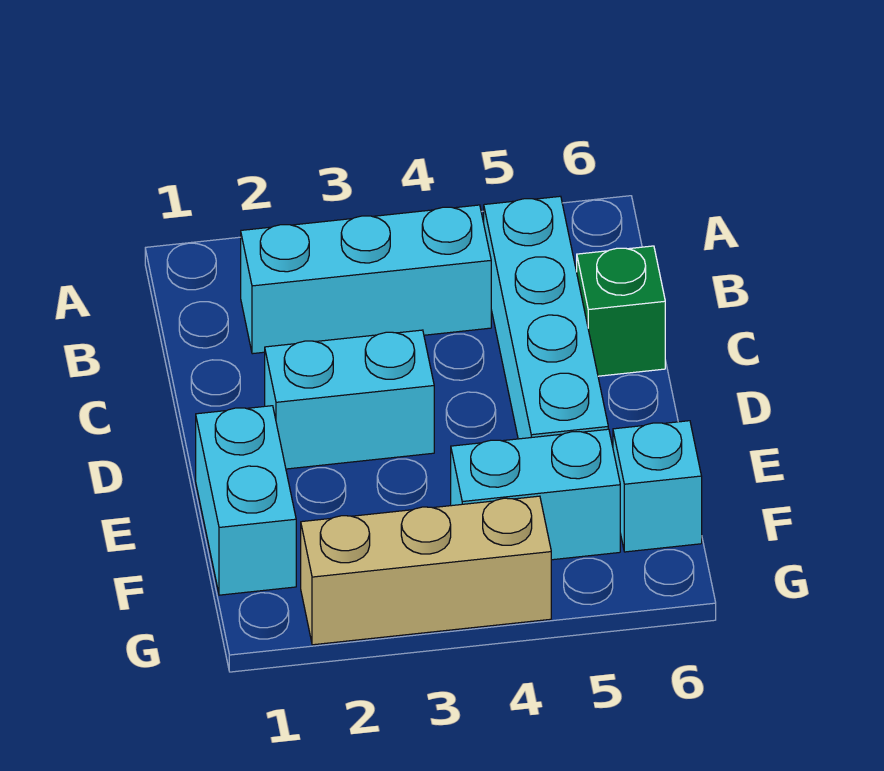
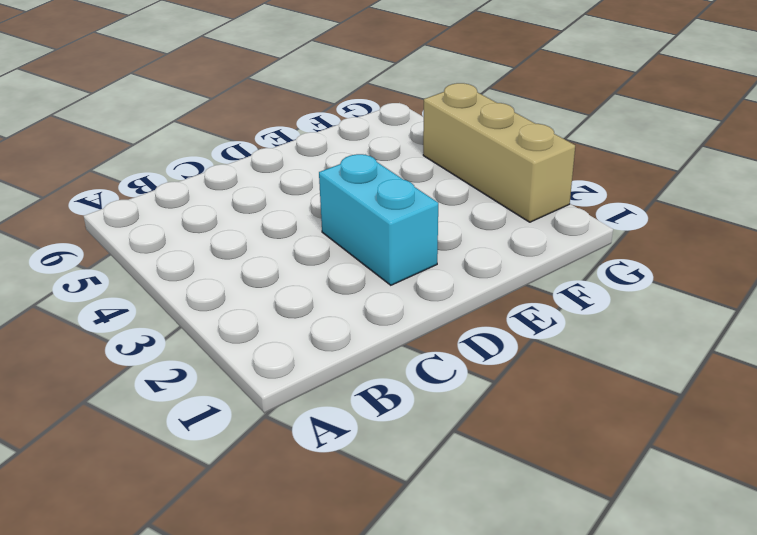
none -> cyan 1x3 brick [241,205,491,354]
none -> cyan 1x4 brick [484,196,608,439]

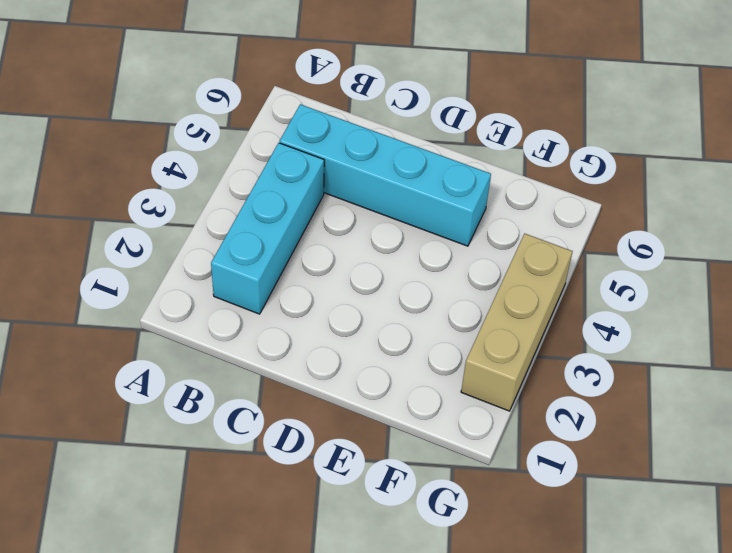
none -> green 1x1 brick [577,246,665,376]
none -> cyan 1x2 brick [265,330,434,469]

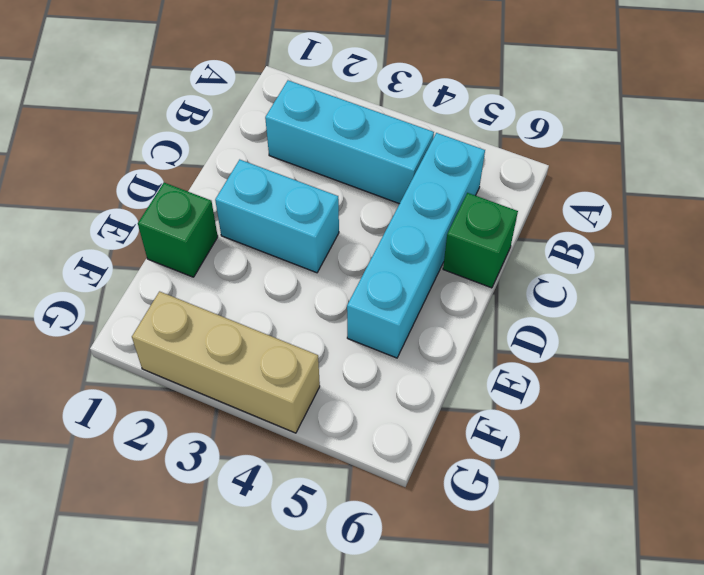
green 1x1 brick [138,183,218,277] -> cyan 1x2 brick [196,406,296,595]
none -> cyan 1x2 brick [451,429,620,560]
none -> cyan 1x1 brick [613,421,702,552]

